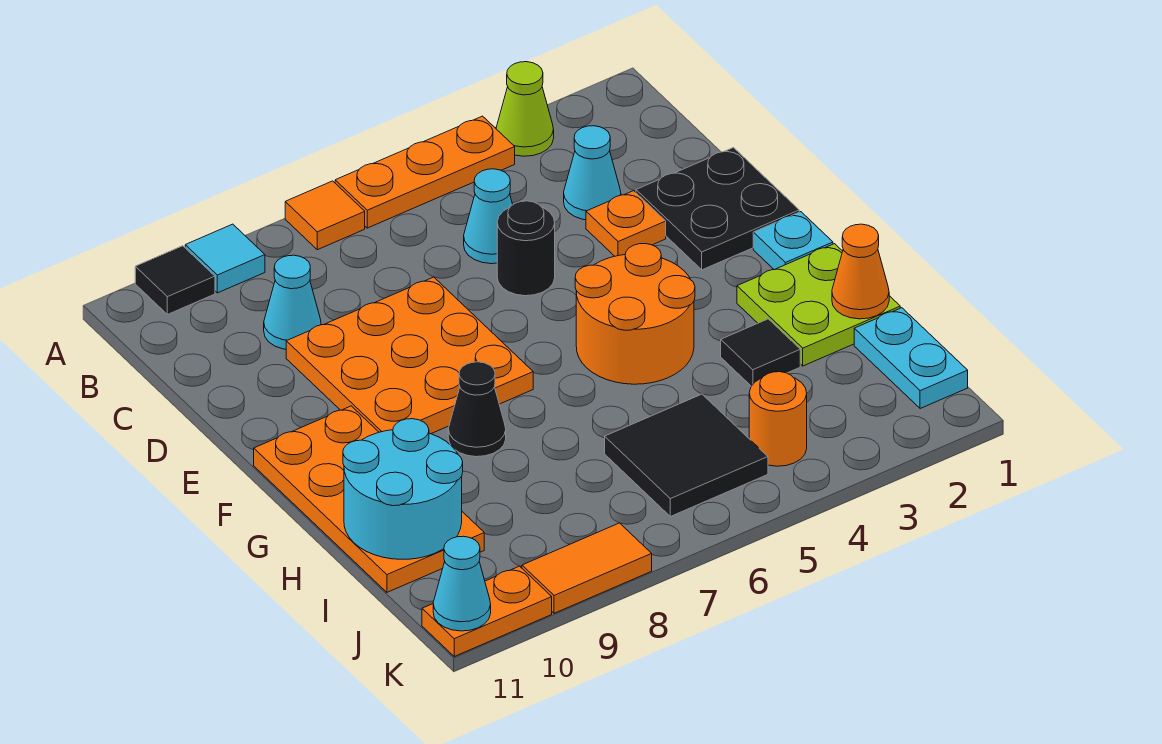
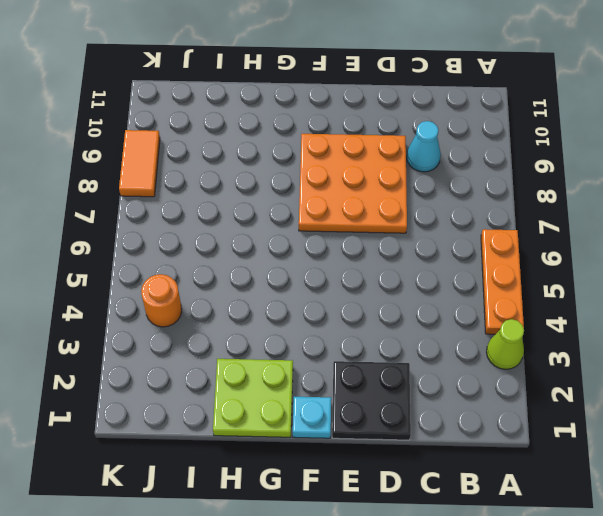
none -> orange 1x1 tile [285,181,365,250]
none -> cyan 1x1 tile [185,224,265,293]
none -> black 1x1 tile [135,246,215,314]

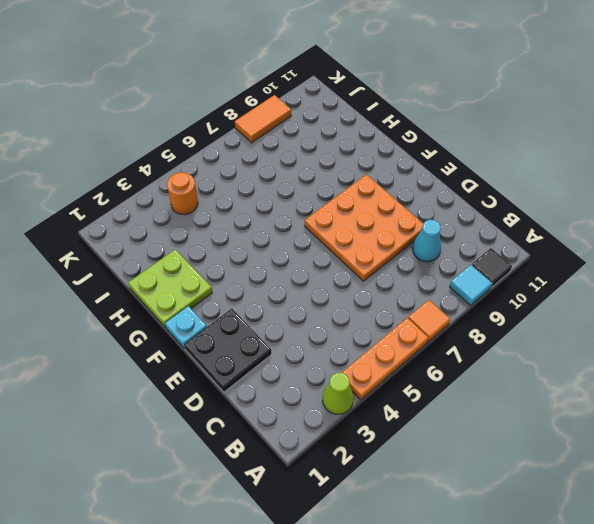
none -> cyan 1x1 cone [564,126,621,220]
none -> cyan 1x1 cone [464,169,513,264]
none -> orange 1x1 plate [586,191,666,256]

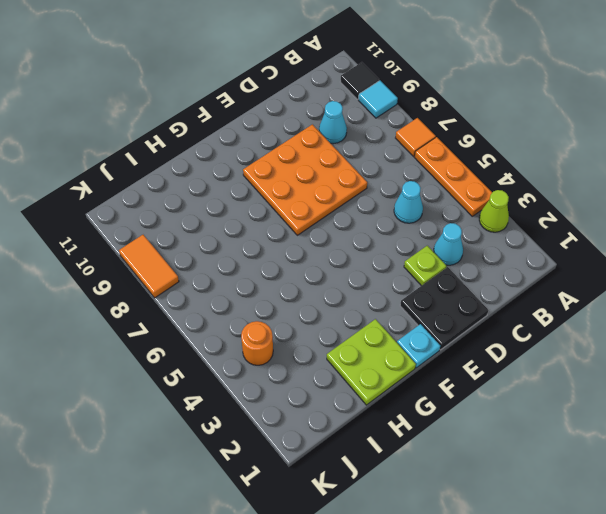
lime 1x1 plate [404,246,447,286] -> orange 1x1 plate [586,191,666,256]
none -> black 1x1 round brick [497,201,555,296]
none -> orange 2x2 round brick [575,244,695,384]
none -> orange 2x4 plate [254,406,484,592]

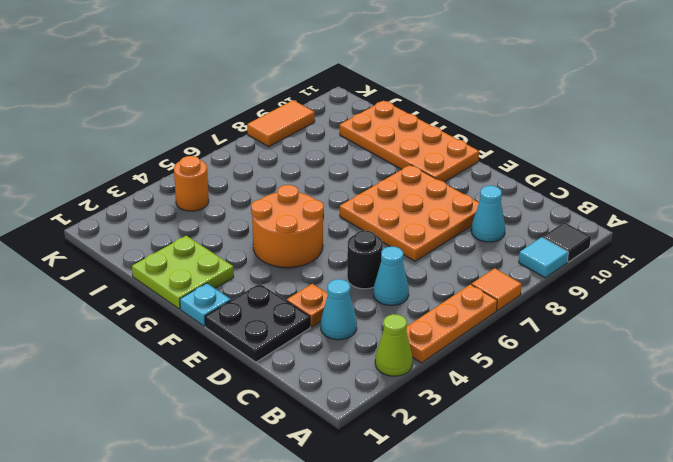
none -> black 1x1 cone [448,362,506,457]
none -> black 1x1 tile [721,319,800,386]
none -> cyan 1x2 plate [854,308,968,409]

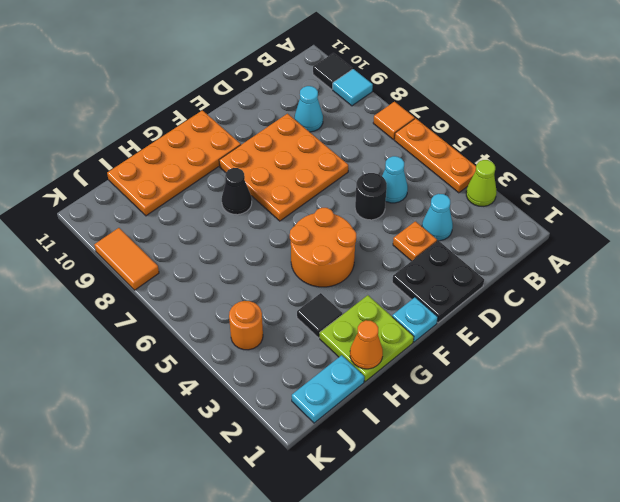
none -> black 2x2 tile [605,394,768,516]
none -> orange 1x2 plate [422,566,552,656]
none -> cyan 2x2 round brick [343,419,463,559]

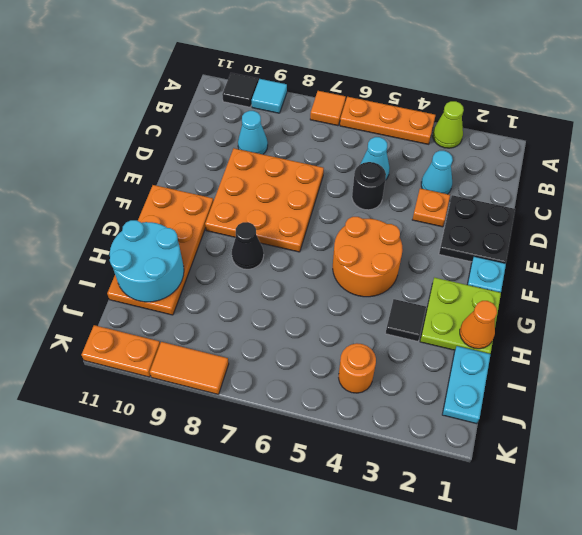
none -> black 2x2 tile [605,394,768,516]
none -> cyan 1x1 cone [433,536,491,631]

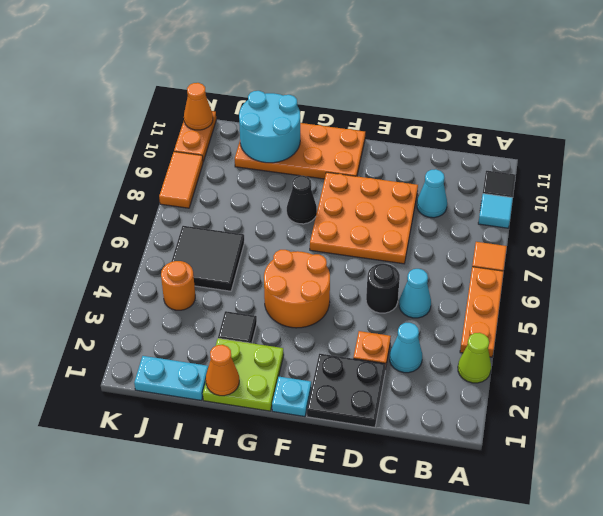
orange 1x1 cone [184,83,213,130] -> cyan 1x1 cone [433,536,491,631]

